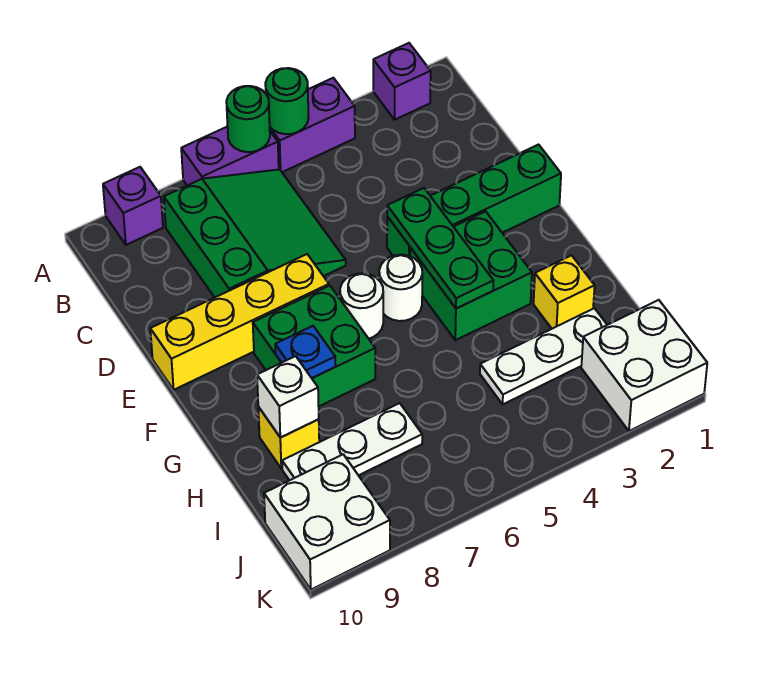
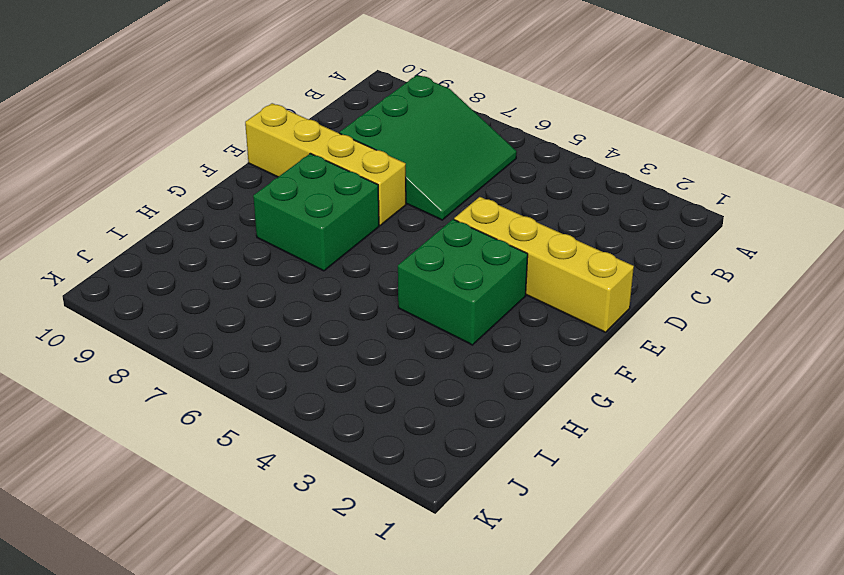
yellow 1x4 brick [454,197,634,332] -> green 1x4 brick [387,145,561,256]
none -> purple 1x1 brick [373,43,431,120]
none -> purple 1x2 brick [270,78,355,172]
none -> purple 1x2 brick [181,126,279,185]

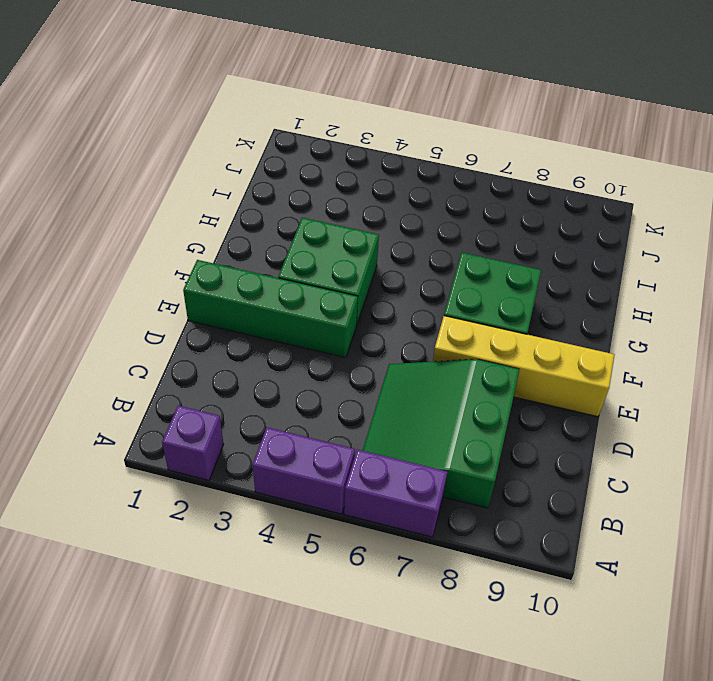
none -> purple 1x1 brick [103,167,163,245]
none -> white 1x1 round brick [379,255,422,321]
none -> white 1x1 round brick [340,273,383,339]

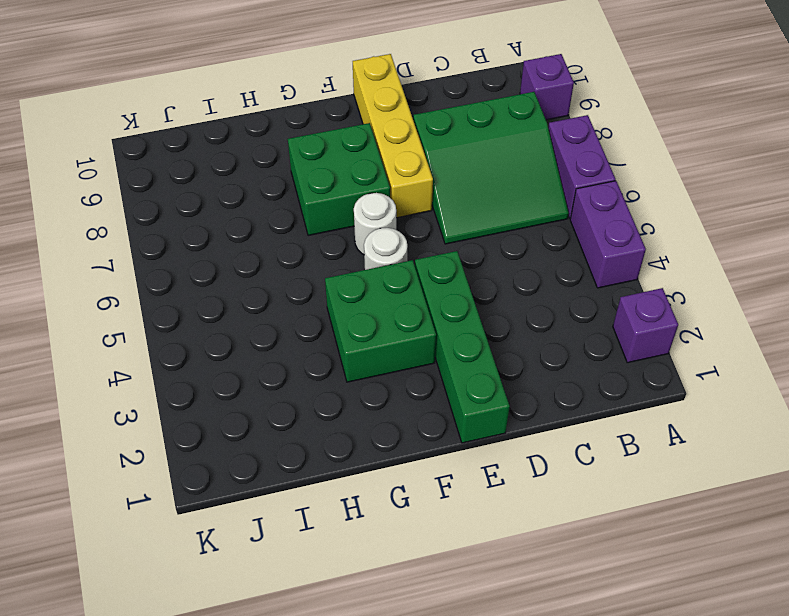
none -> yellow 1x1 brick [534,255,595,329]
none -> yellow 1x1 brick [258,407,319,469]
none -> white 1x3 plate [480,308,607,404]

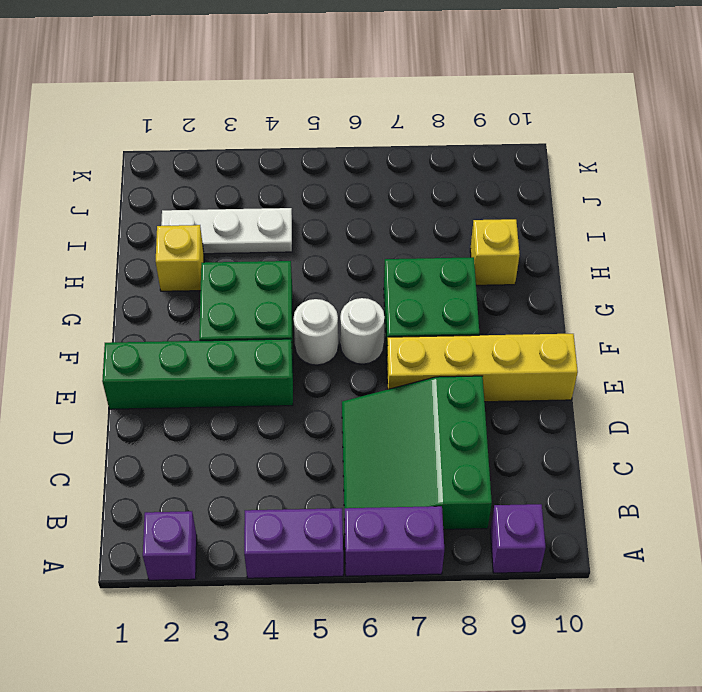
none -> white 1x3 plate [282,403,422,480]
none -> white 2x2 brick [581,300,707,431]
none -> white 2x2 brick [264,454,390,590]

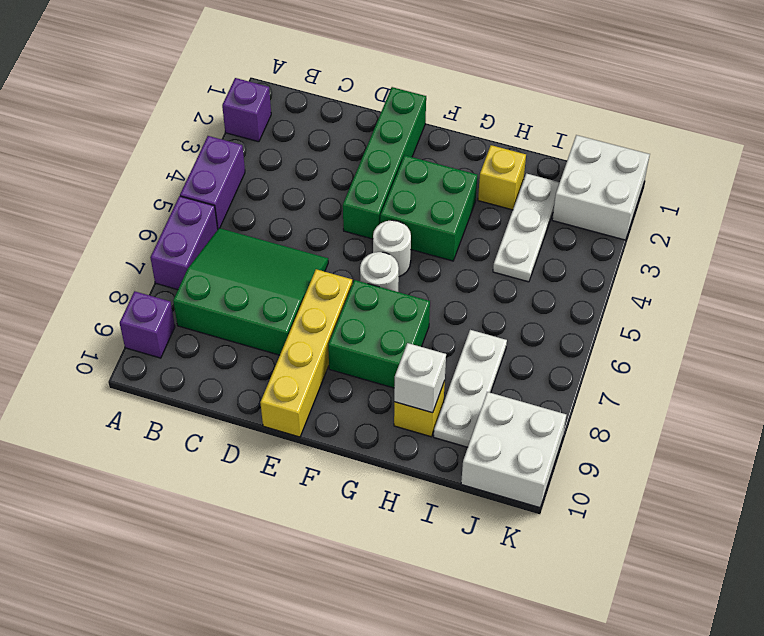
none -> green 1x1 round brick [265,68,309,134]
none -> green 1x1 round brick [226,86,270,152]
none -> green 1x3 plate [387,188,493,309]

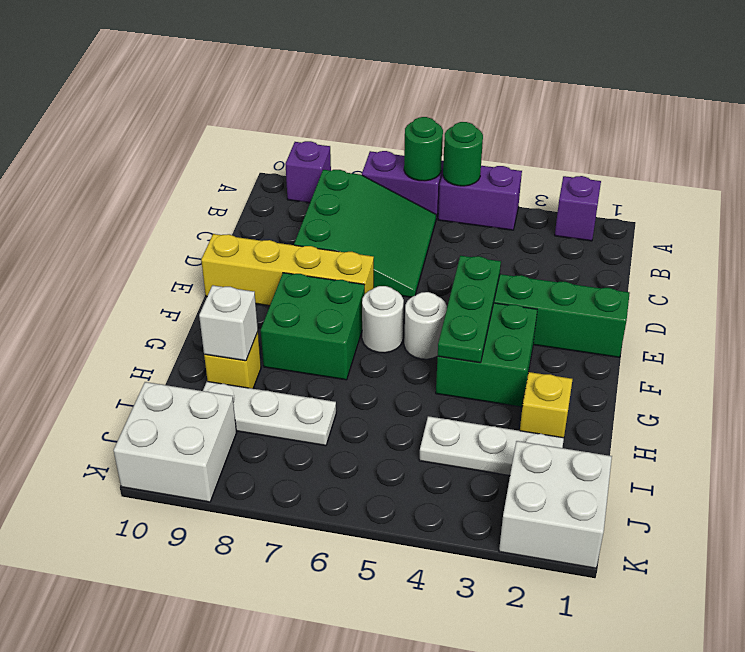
none -> blue 1x1 plate [275,326,336,378]

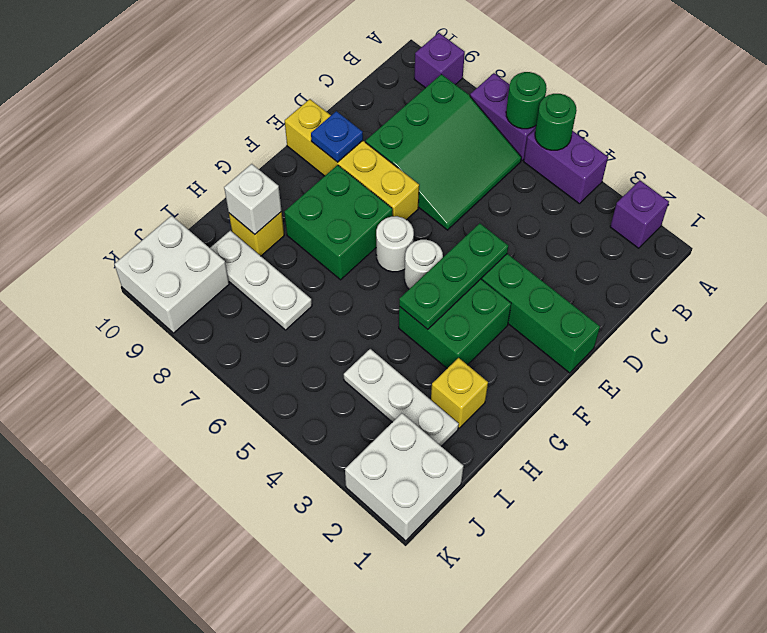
blue 1x1 plate [311,111,363,162] -> blue 1x1 plate moved to [275,326,336,378]

